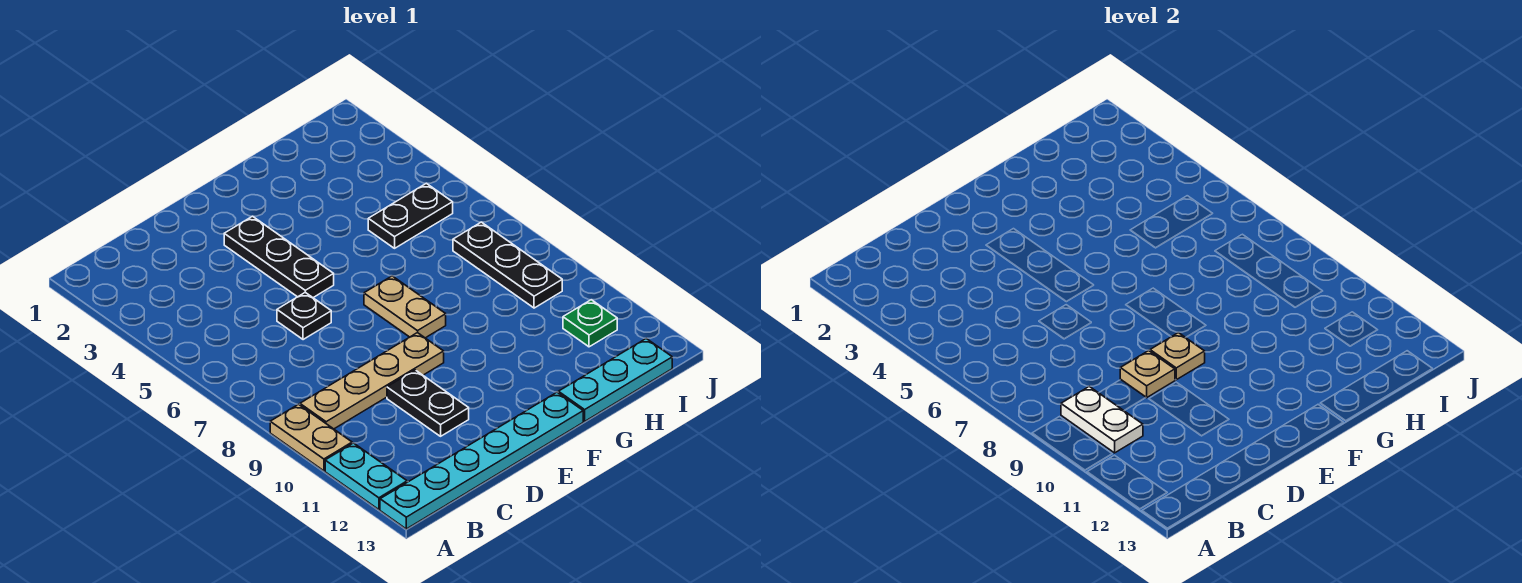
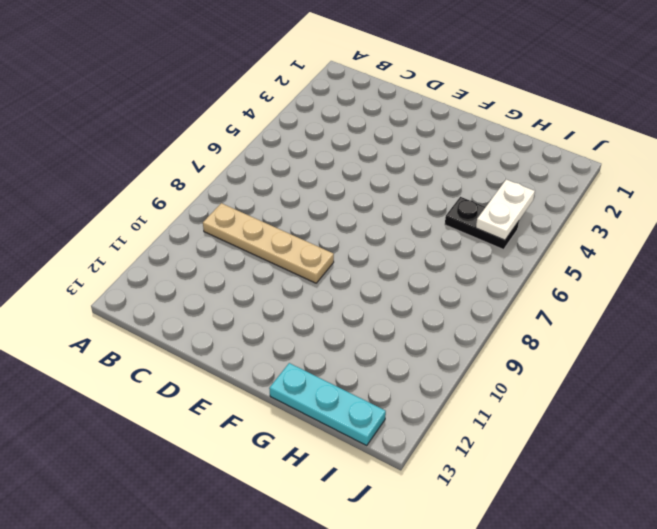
white 1x2 plate [476,180,535,240] -> white 1x2 plate moved to [1061,386,1143,453]
none -> tan 1x2 plate [270,404,352,471]
none -> cyan 1x2 plate [325,443,407,510]
none -> cyan 1x6 plate [380,392,583,529]

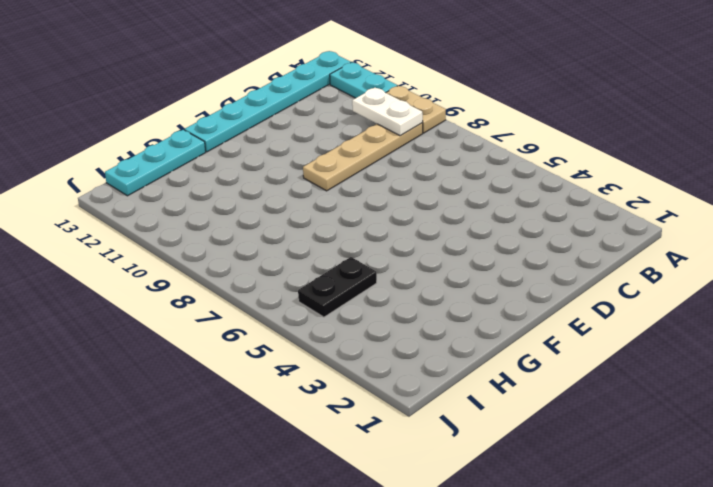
none -> black 1x1 plate [277,292,331,340]
none -> black 1x2 plate [387,370,469,436]
none -> black 1x3 plate [224,216,334,298]

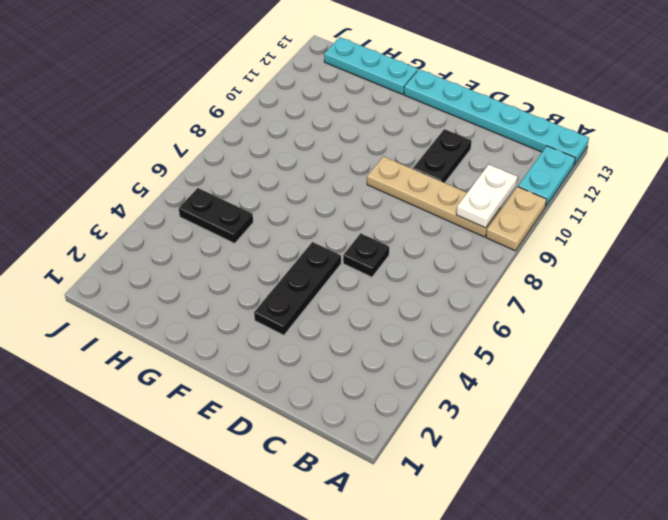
none -> tan 1x2 plate [364,276,446,338]
none -> black 1x3 plate [453,222,562,308]
none -> green 1x1 plate [563,300,617,347]

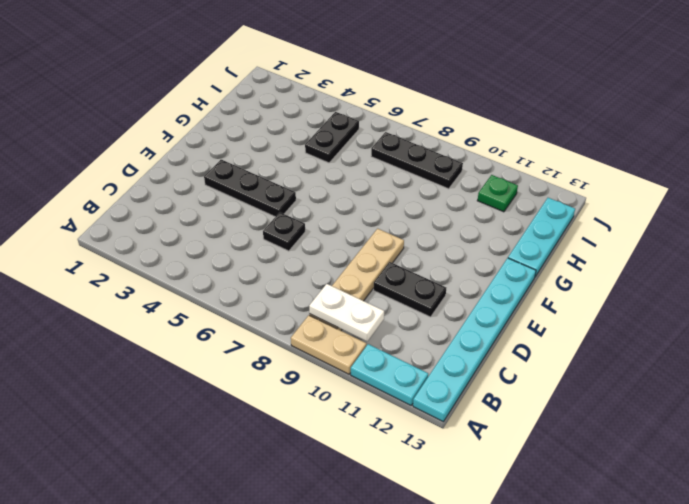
none -> tan 1x2 plate [364,276,446,338]
none -> tan 1x1 plate [1120,351,1175,398]
none -> tan 1x1 plate [1150,333,1205,380]

